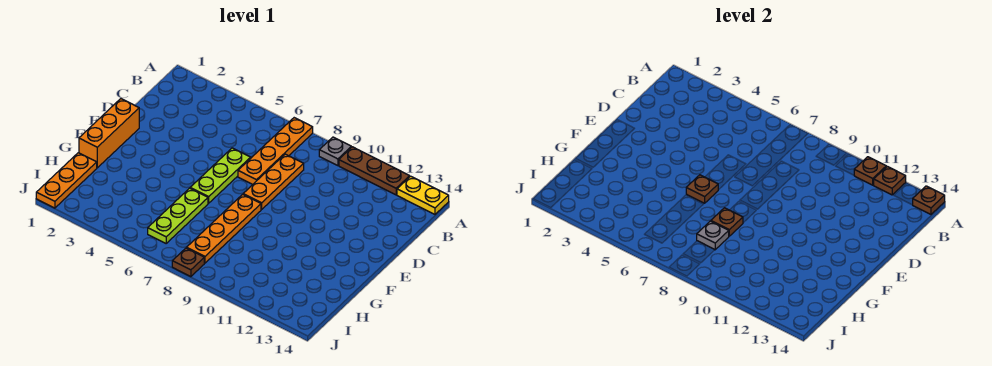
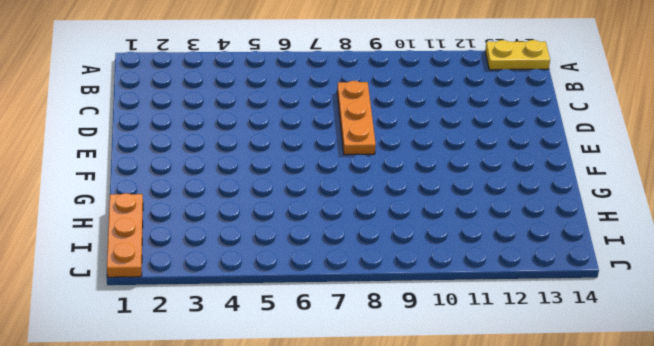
none -> orange 1x4 plate [238,118,313,184]
none -> grey 1x1 plate [319,137,351,166]
none -> brown 1x3 plate [339,147,410,195]

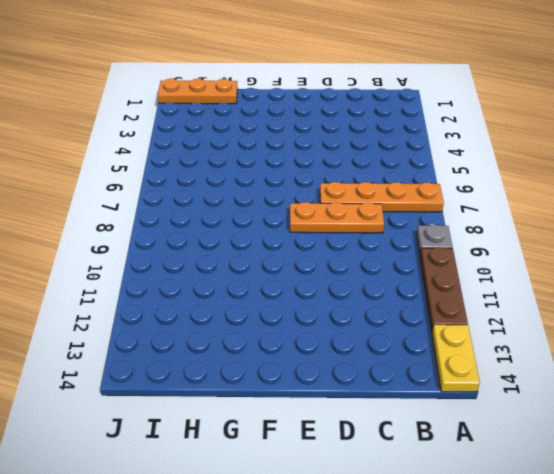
none -> lime 1x3 plate [190,148,251,203]
none -> orange 1x3 brick [79,99,139,168]
none -> orange 1x4 plate [187,194,261,263]

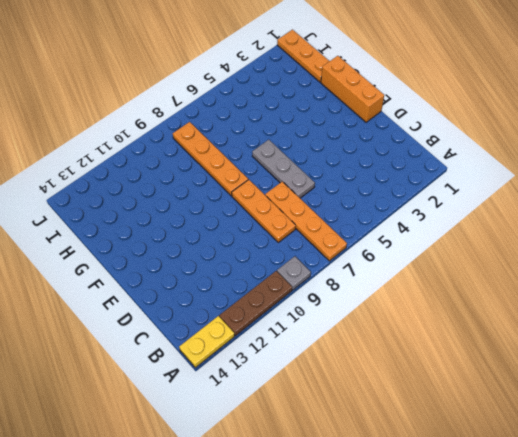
grey 1x3 plate [252,140,315,198] -> lime 1x3 plate [190,148,251,203]
none -> lime 1x3 plate [148,188,208,243]
none -> brown 1x1 plate [172,248,204,277]
none -> brown 1x1 plate [854,157,886,185]

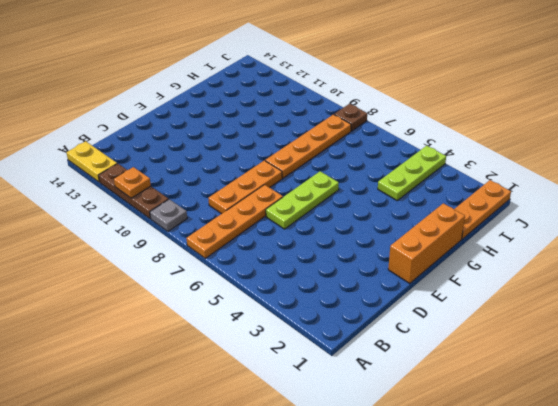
orange 1x1 plate [114,167,151,198] -> brown 1x1 plate [854,157,886,185]
lime 1x3 plate [378,146,446,200] -> lime 1x3 plate moved to [148,188,208,243]
none -> brown 1x1 plate [874,166,906,195]
none -> brown 1x1 plate [913,186,945,214]
none -> brown 1x1 plate [686,175,718,203]

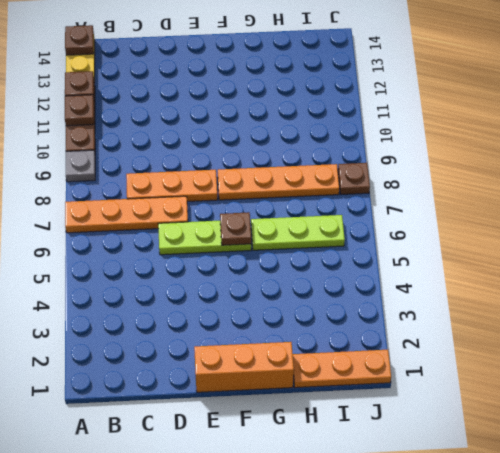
none -> brown 1x1 plate [711,208,743,236]
none -> grey 1x1 plate [697,221,729,250]

